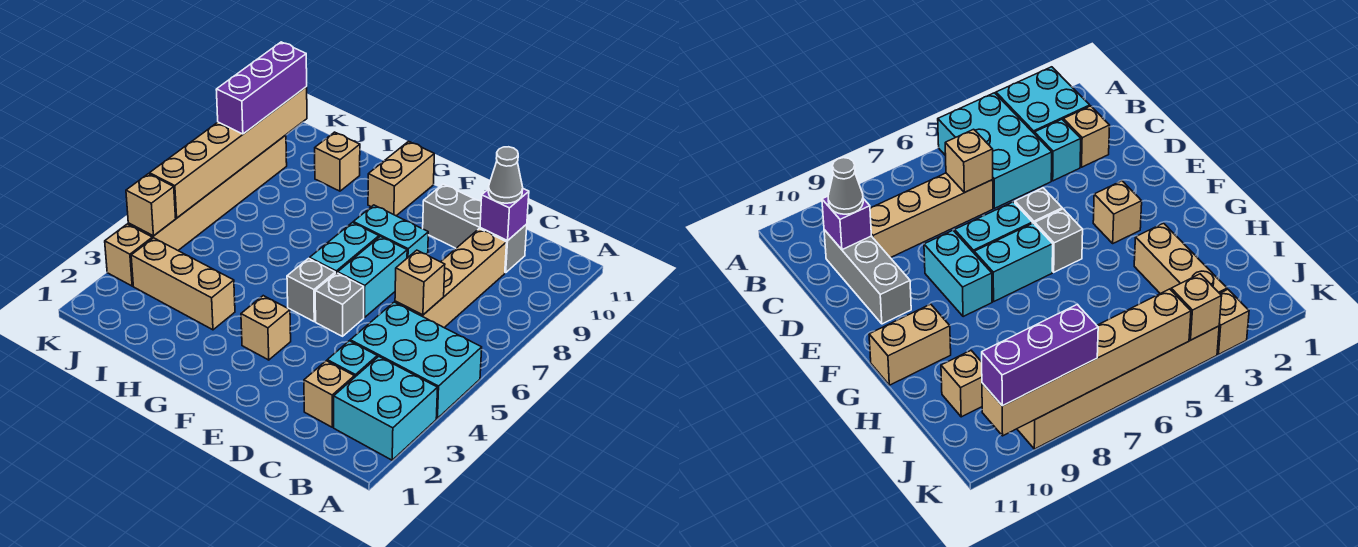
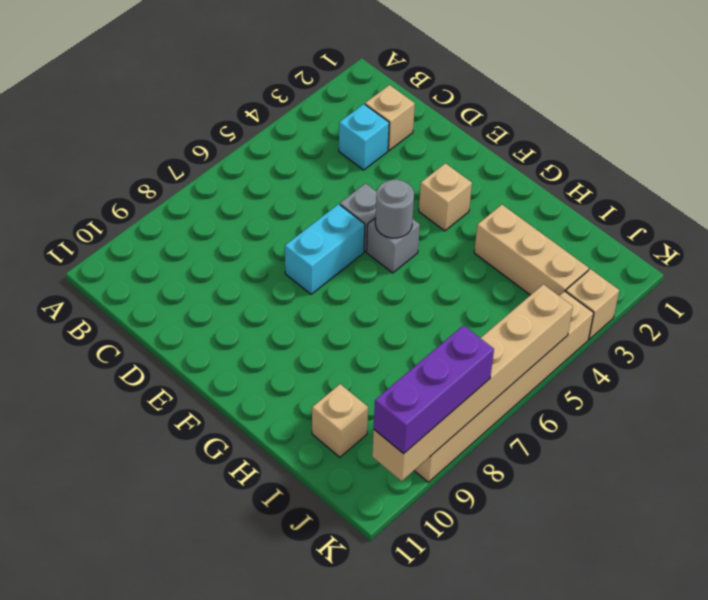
grey 1x1 round brick [375,180,414,238] -> none
none -> cyan 2x2 brick [334,356,438,460]
none -> cyan 2x3 brick [350,302,482,418]
none -> tan 1x4 brick [395,229,507,328]

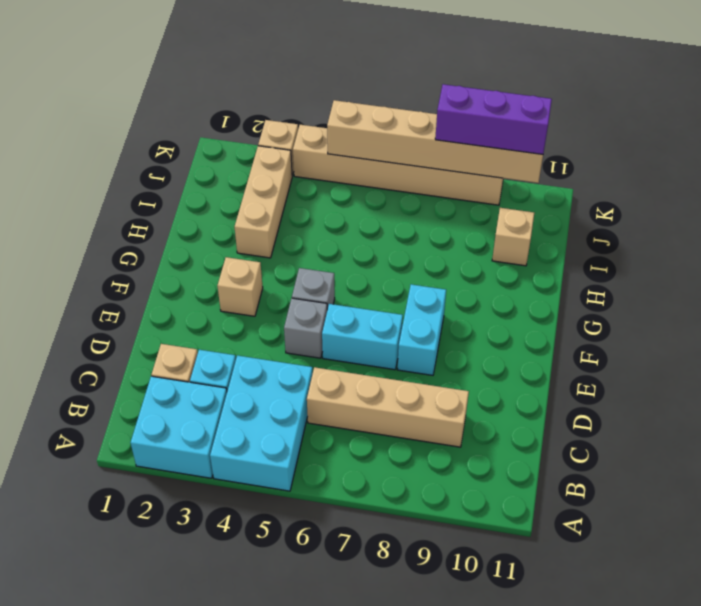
none -> grey 1x3 brick [423,184,527,273]
none -> cyan 1x2 brick [310,223,379,274]
none -> tan 1x2 brick [368,141,434,216]

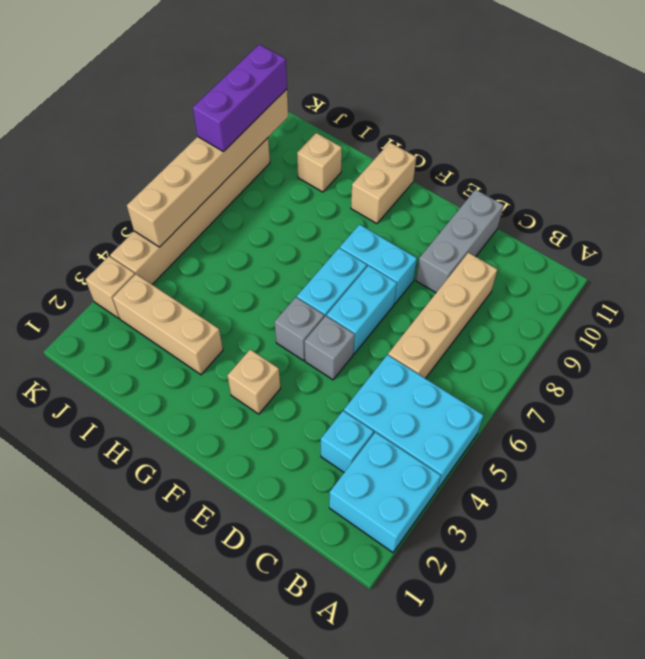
grey 1x3 brick [416,190,504,293] -> grey 1x3 brick turned to [423,184,527,273]
none -> tan 1x1 brick [304,361,354,427]
none -> tan 1x1 brick [395,250,445,315]
none -> purple 1x1 brick [480,189,529,241]

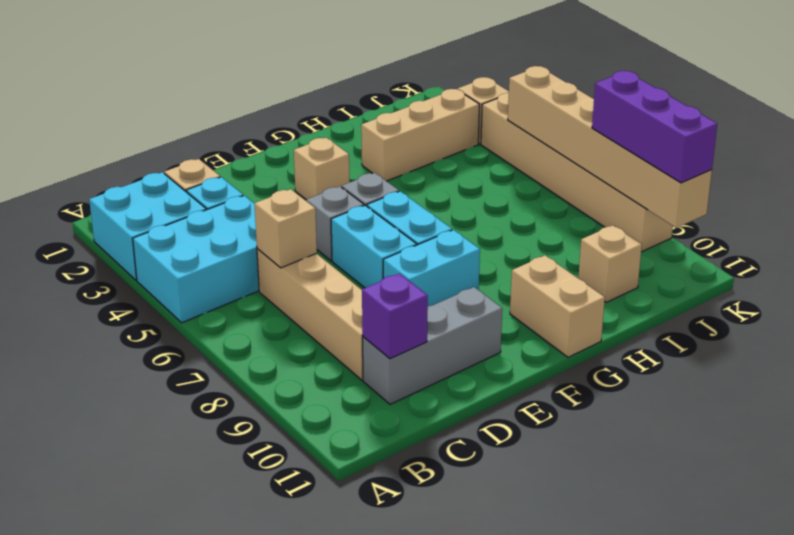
none -> tan 1x1 brick [126,174,176,236]
none -> grey 1x1 cone [488,147,523,203]

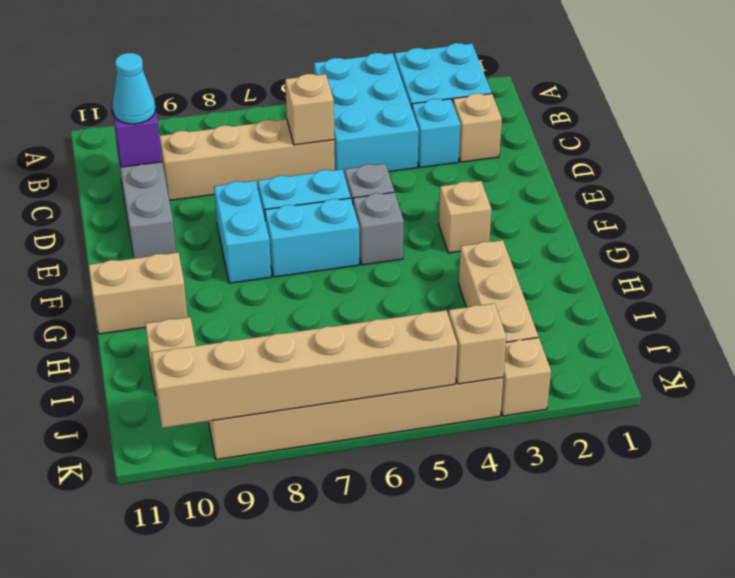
cyan 1x1 cone [112,53,155,124] -> grey 1x1 cone [488,147,523,203]
none -> purple 1x3 brick [216,42,307,134]

